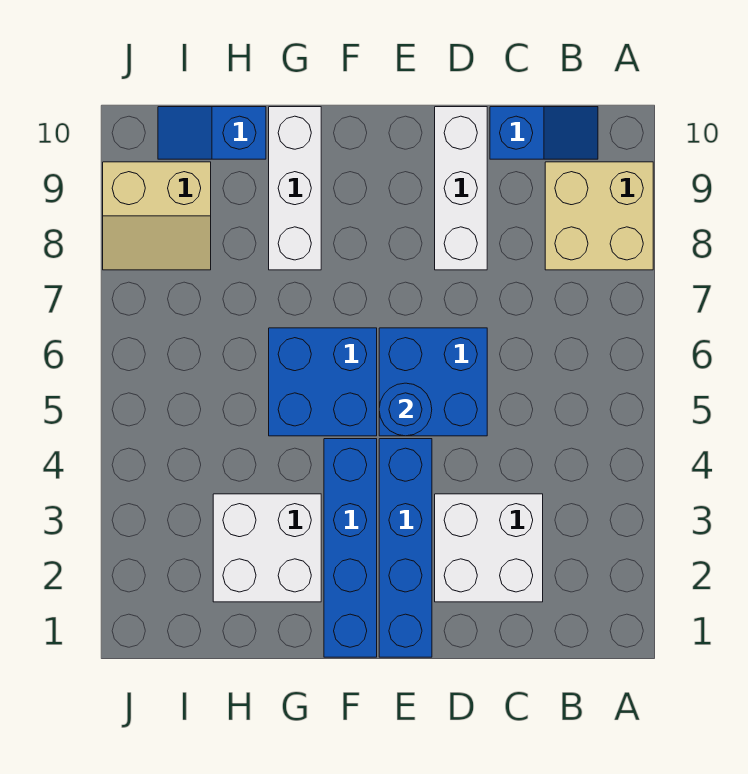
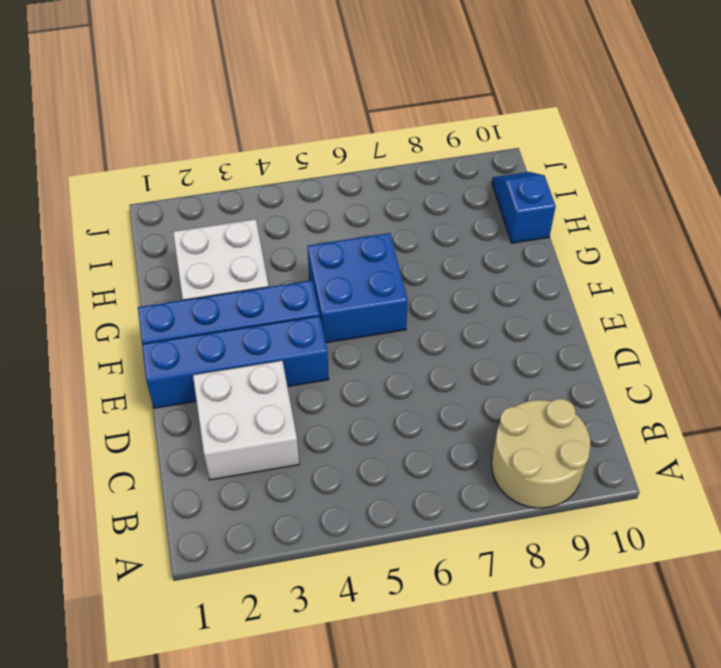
tan 2x2 round brick [492,399,591,508] -> tan 2x2 brick [545,162,653,270]
none -> blue 1x2 slope [490,107,598,159]
none -> blue 2x2 brick [379,328,487,436]
none -> white 1x3 brick [435,107,487,270]

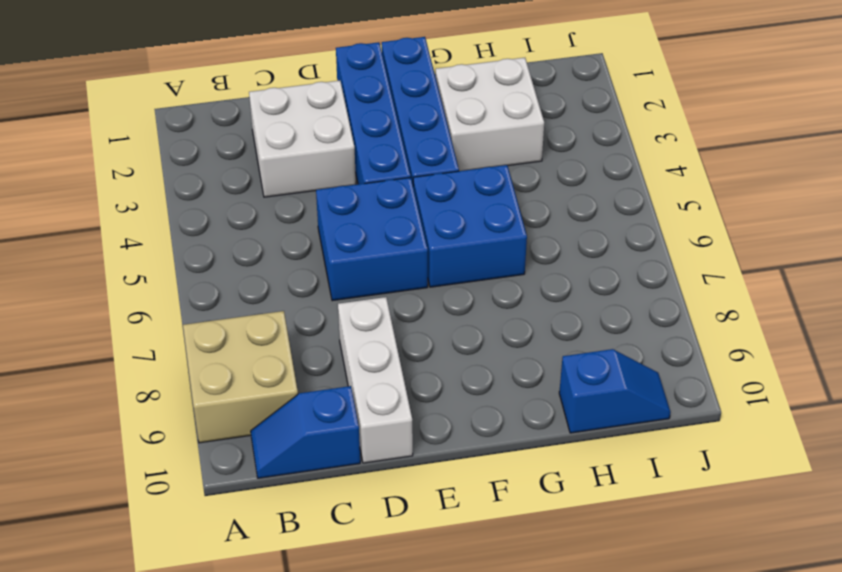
none -> white 1x3 brick [269,107,321,270]
none -> tan 2x2 slope [103,162,211,270]
none -> blue 1x1 round brick [379,383,432,436]

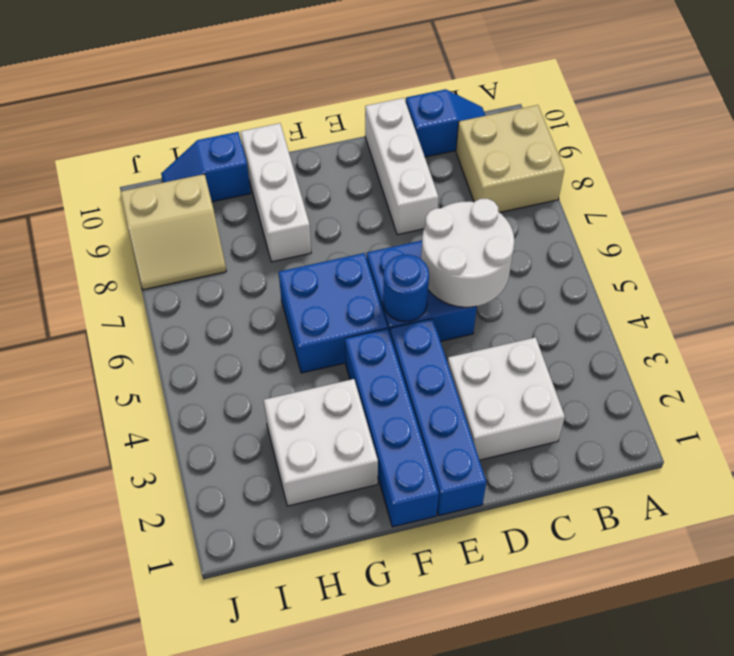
white 2x2 round brick [421,199,514,307] -> none

